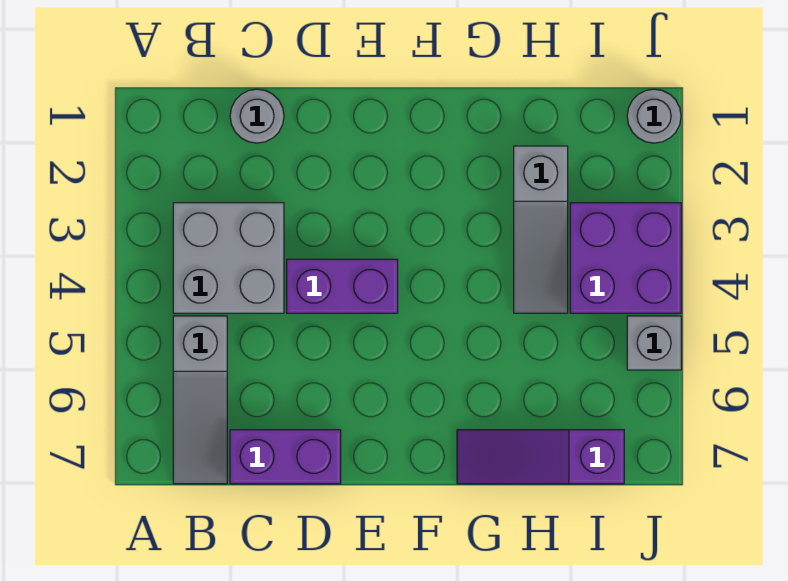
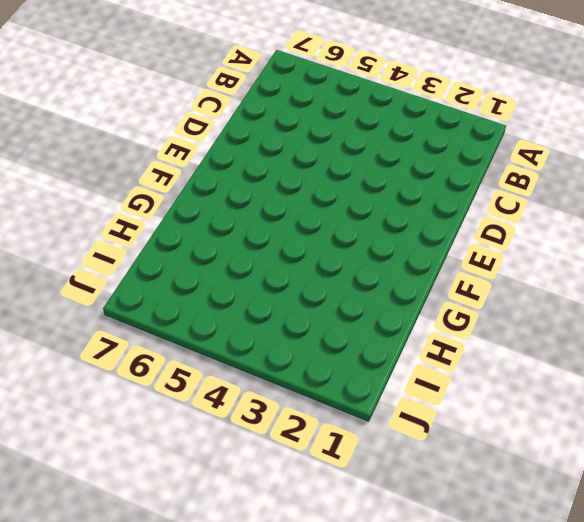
none -> grey 2x2 brick [173,203,284,313]
none -> grey 1x3 slope [173,316,227,484]

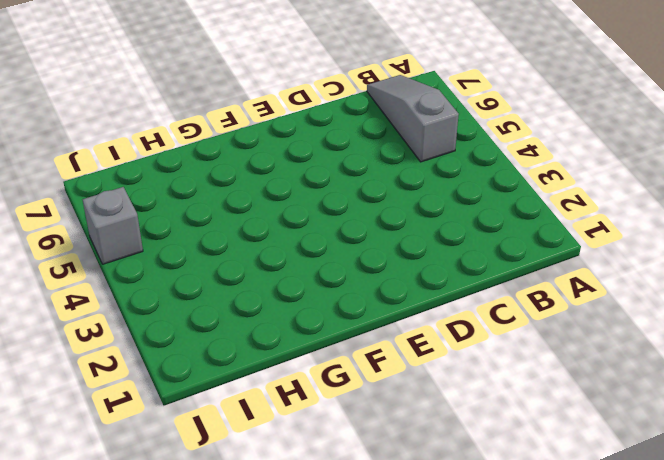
none -> grey 2x2 brick [173,203,284,313]
none -> grey 1x1 round brick [230,89,284,143]

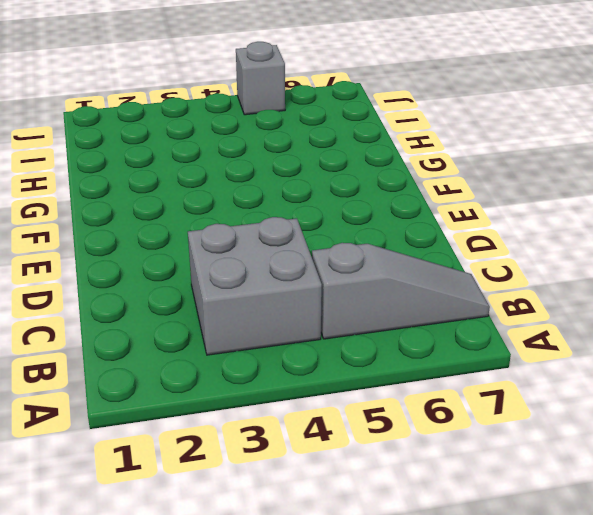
none -> grey 1x1 round brick [230,89,284,143]
none -> purple 1x2 brick [230,430,341,484]

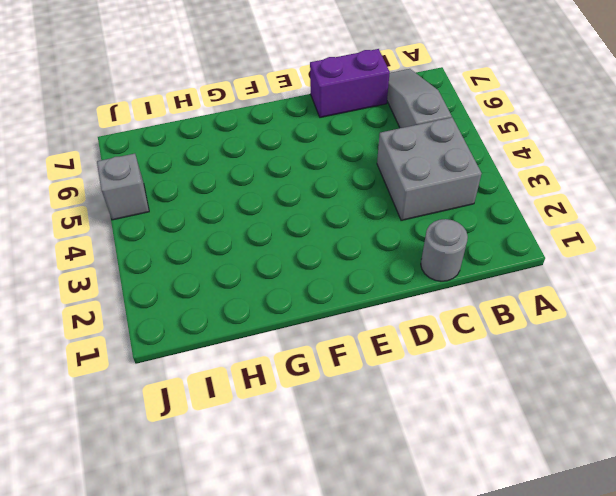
none -> purple 1x2 brick [287,259,398,313]
none -> purple 1x3 slope [457,430,624,484]

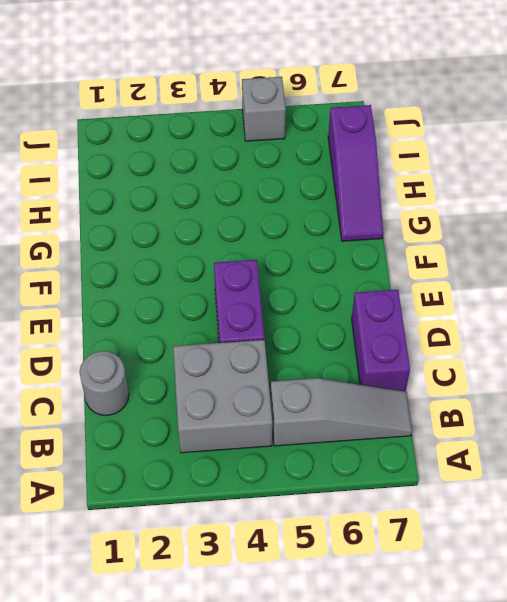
none -> grey 1x3 slope [514,146,568,313]
none -> purple 2x2 brick [570,203,681,313]

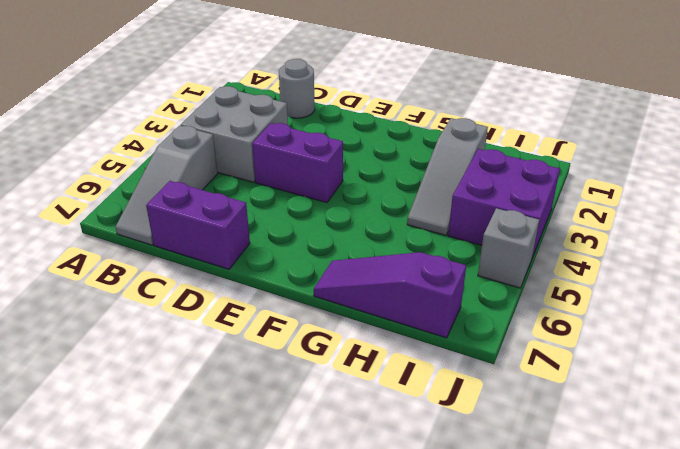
none -> grey 1x1 round brick [627,89,681,143]

